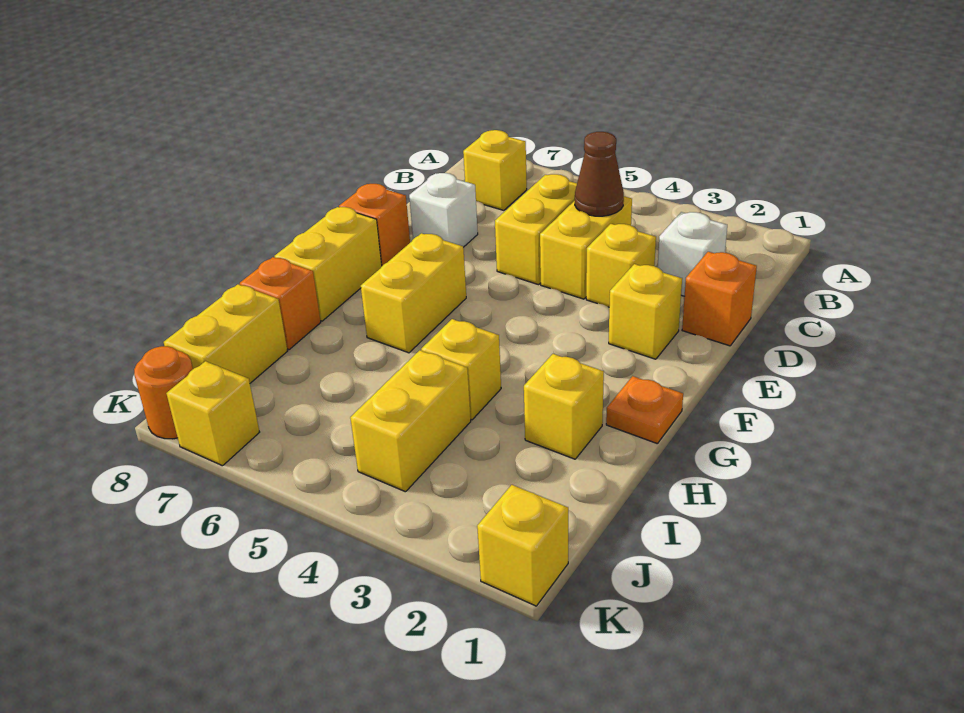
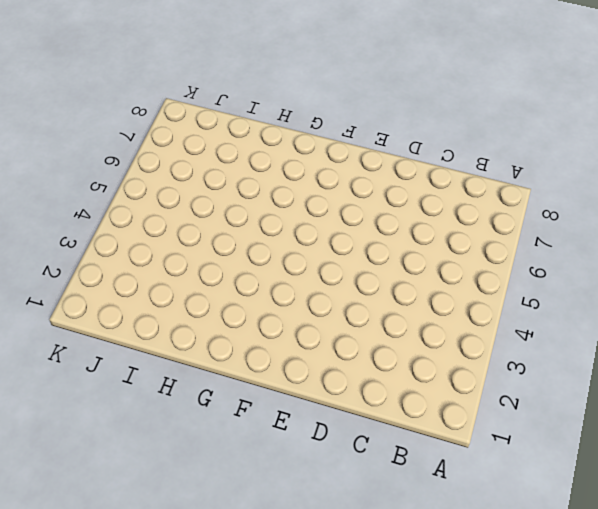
none -> yellow 1x1 brick [463,130,527,210]
none -> white 1x1 brick [658,212,727,296]
none -> yellow 1x2 brick [540,196,632,299]

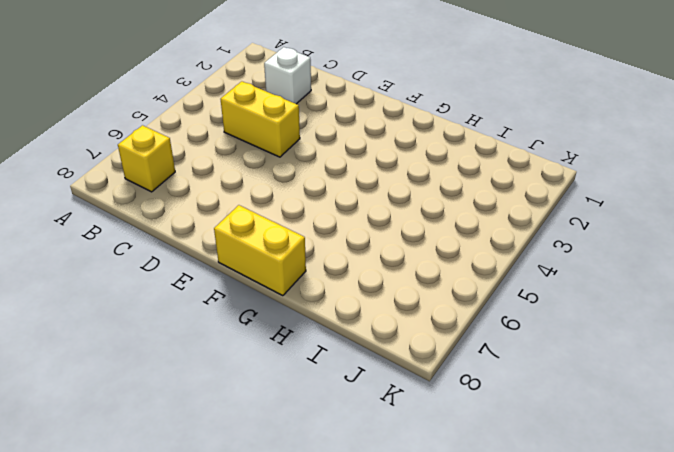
none -> yellow 1x2 brick [495,174,577,285]
none -> orange 1x1 brick [682,252,757,346]
none -> yellow 1x1 brick [586,224,656,307]

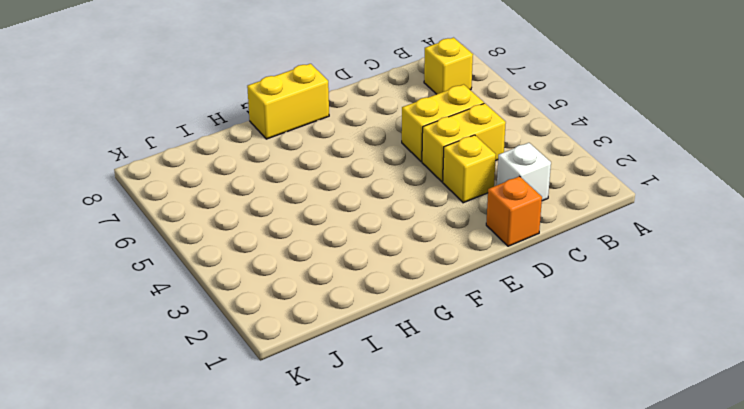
none -> white 1x1 brick [409,173,478,247]
none -> yellow 1x1 brick [609,264,682,359]
none -> orange 1x1 brick [339,184,410,266]

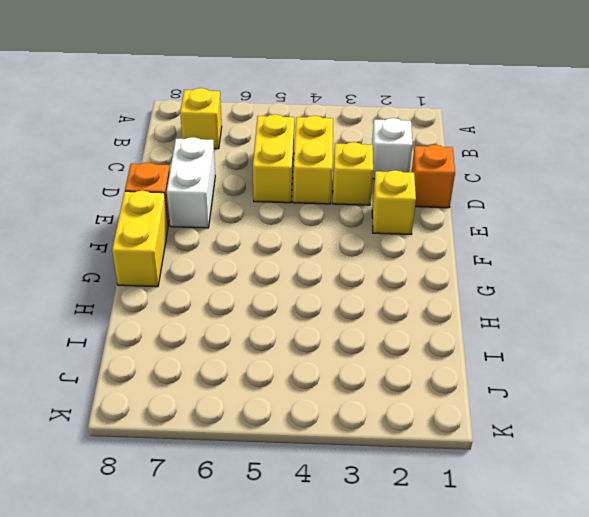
white 1x2 brick [167,137,215,228] -> white 1x1 brick [409,173,478,247]
none -> yellow 1x2 brick [361,233,466,353]
none -> orange 1x1 plate [606,376,683,444]
none -> yellow 1x1 brick [524,354,604,459]

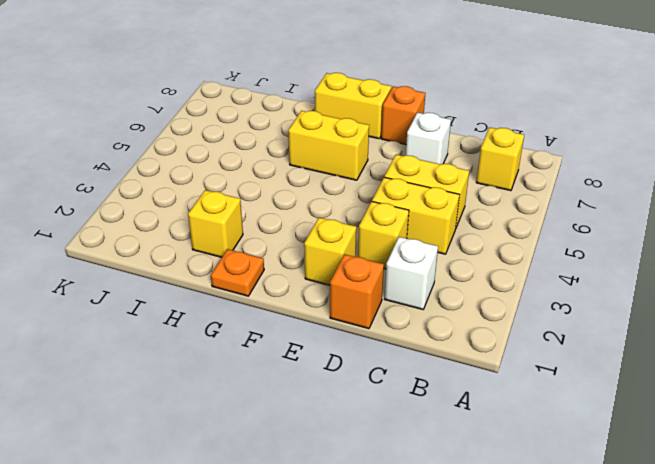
none -> yellow 1x1 brick [421,319,501,420]
none -> orange 1x1 brick [240,257,321,350]
none -> yellow 1x2 brick [350,350,471,492]

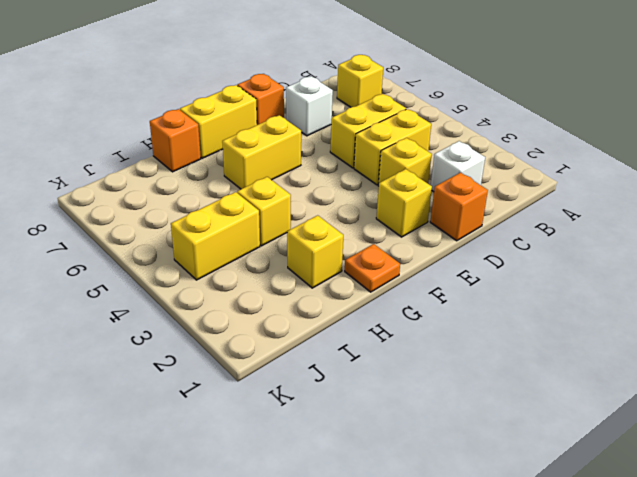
none -> yellow 1x2 brick [164,284,287,383]
none -> yellow 1x1 brick [477,485,568,606]
none -> yellow 1x1 brick [166,361,259,466]

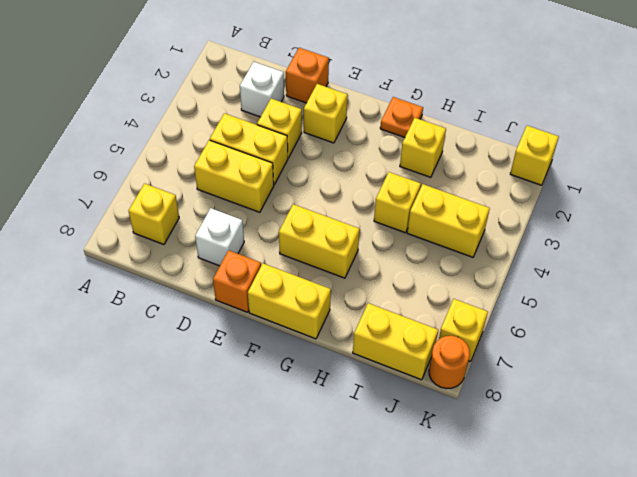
none -> orange 1x1 brick [240,257,321,350]
none -> brown 1x1 cone [575,132,624,216]

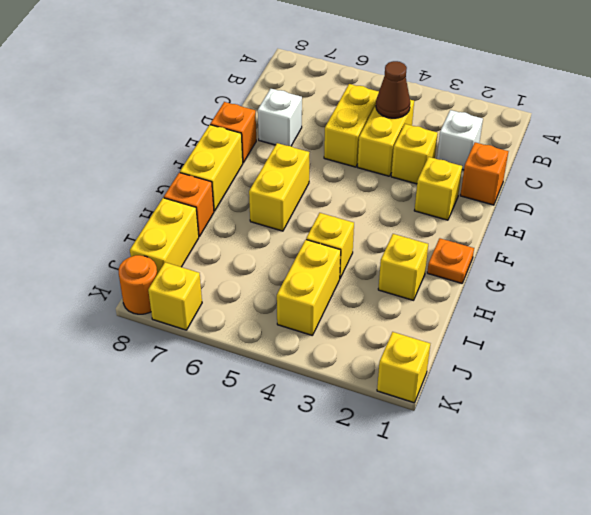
none -> yellow 1x1 brick [463,130,527,210]

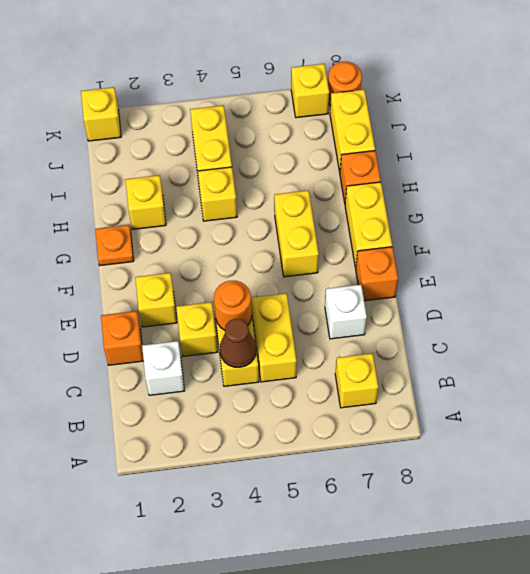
orange 1x1 round brick [214,281,252,330] -> none

